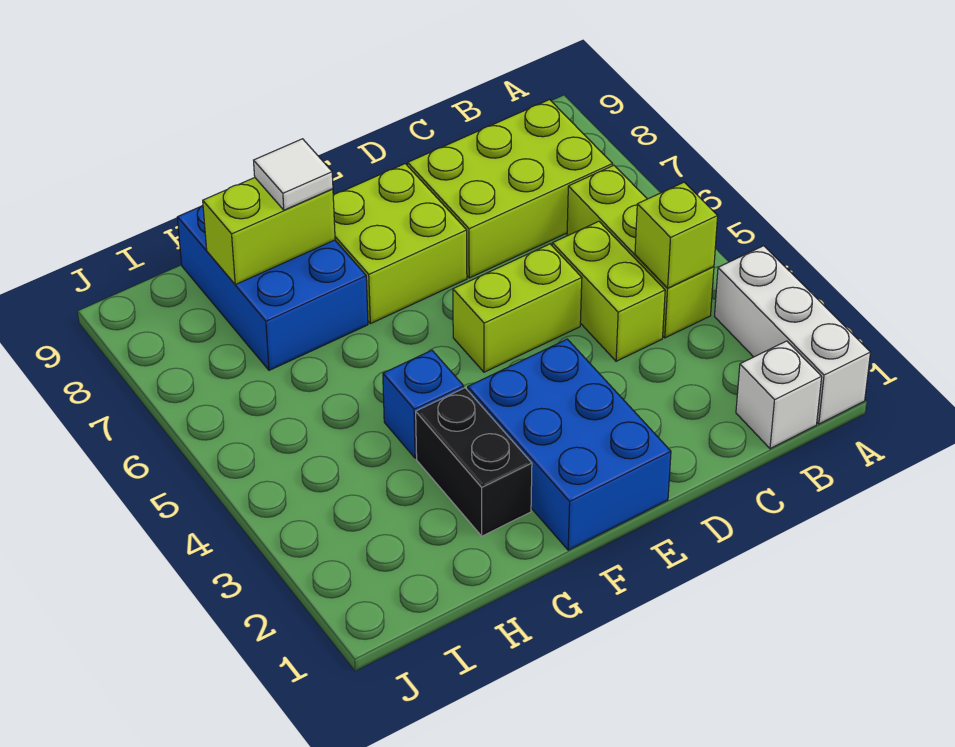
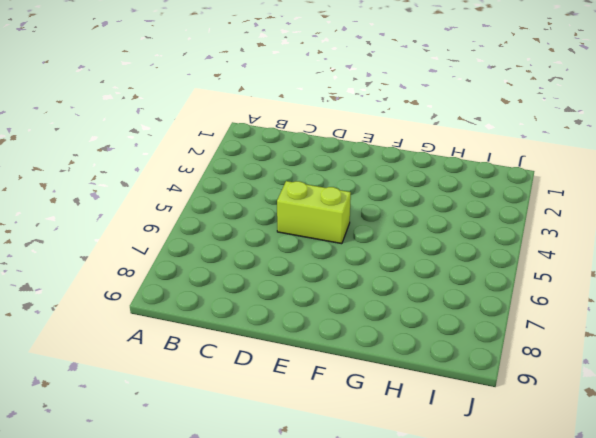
none -> white 1x3 brick [715,246,871,424]
none -> white 1x1 brick [736,341,822,449]
none -> lime 1x3 brick [567,165,714,338]

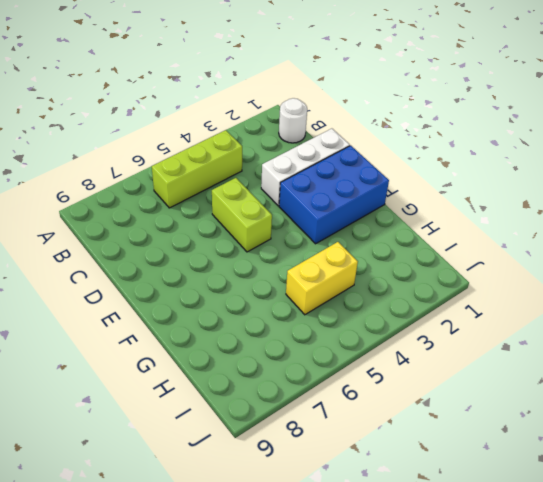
white 1x1 round brick [279,98,307,143] -> white 1x1 brick [736,341,822,449]
white 1x3 brick [261,129,350,206] -> white 1x3 brick moved to [715,246,871,424]
yellow 1x2 brick [286,242,358,315] -> none
none -> lime 2x3 brick [408,100,612,278]
none -> lime 1x2 brick [552,221,665,361]
none -> lime 2x2 brick [333,164,467,324]

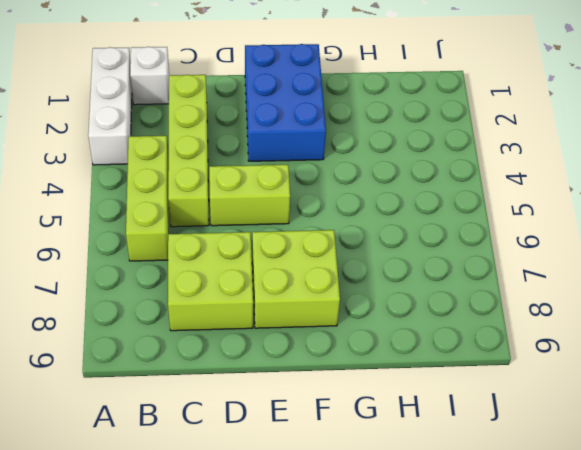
lime 1x4 brick [168,75,209,227] -> lime 1x2 brick [552,221,665,361]
lime 2x2 brick [168,232,253,331] -> lime 2x3 brick [408,100,612,278]
none -> black 1x2 brick [416,388,532,536]
none -> blue 1x1 brick [383,350,464,458]
none -> blue 2x3 brick [177,205,368,370]

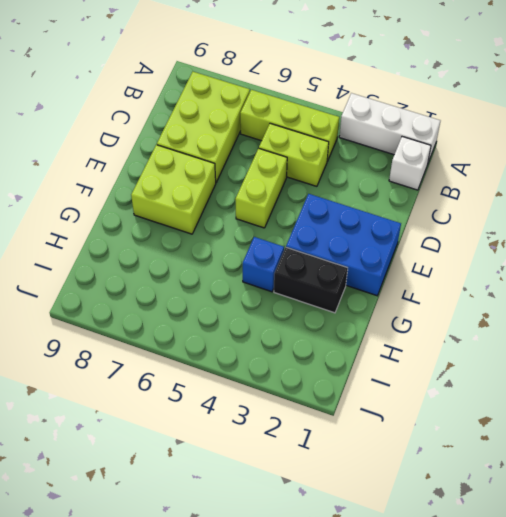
none -> blue 2x3 brick [177,205,368,370]
none -> lime 1x1 brick [635,182,718,288]
none -> lime 1x2 brick [203,178,335,285]

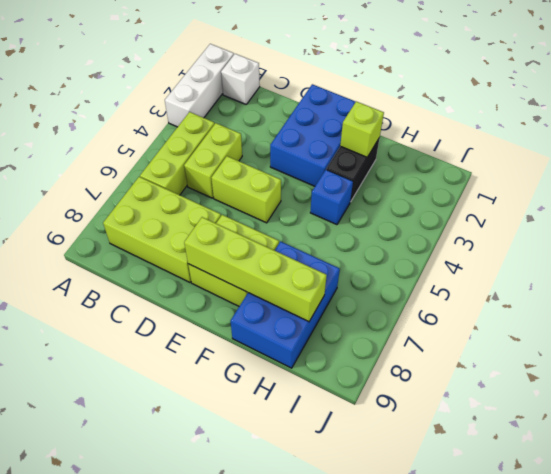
lime 1x4 brick [184,217,327,322] -> lime 1x2 brick [203,178,335,285]
lime 1x1 brick [340,101,384,157] -> lime 1x1 brick moved to [635,182,718,288]
none -> white 1x1 tile [254,139,333,210]

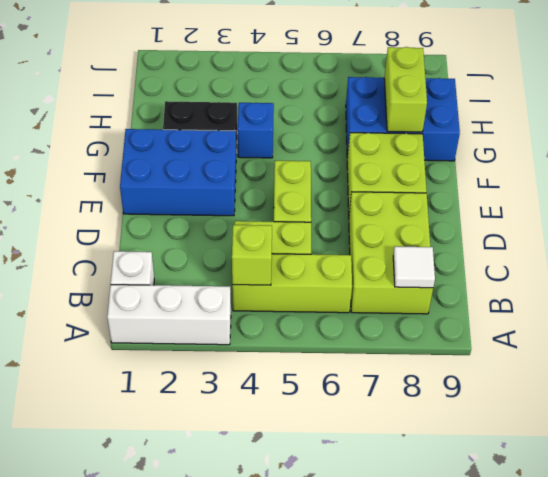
white 1x1 tile [393,246,435,288] -> white 1x1 tile moved to [254,139,333,210]

